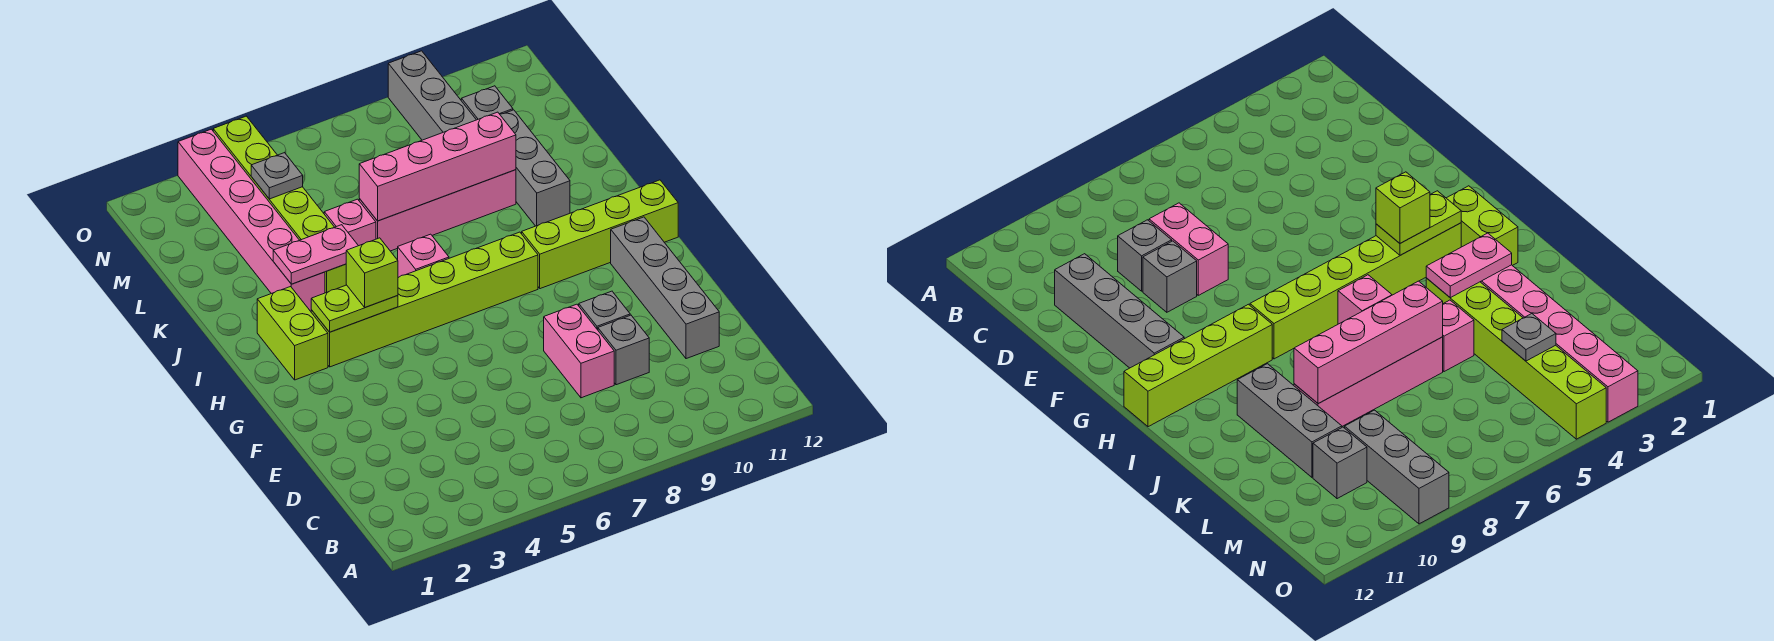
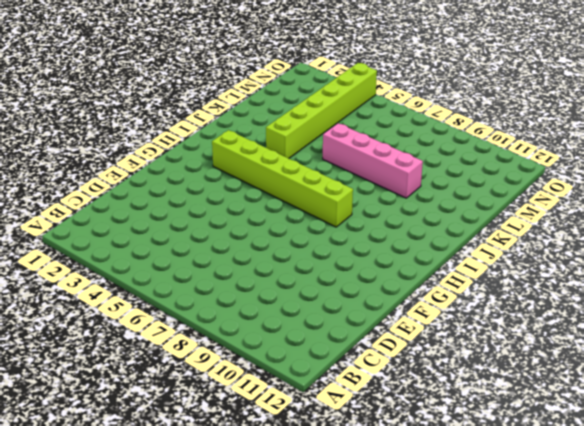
none -> pink 1x2 brick [544,304,614,398]
none -> grey 1x1 brick [598,315,649,385]
none -> grey 1x4 brick [611,217,719,359]

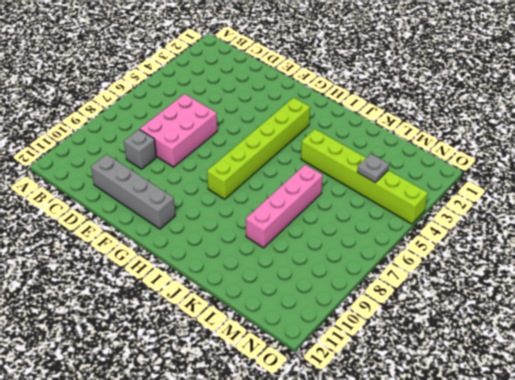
pink 2x3 brick [140,94,217,167] -> pink 1x2 brick [544,304,614,398]
none -> grey 1x1 brick [579,291,630,330]
none -> lime 1x2 brick [257,287,328,380]
none -> lime 1x4 brick [522,180,678,289]

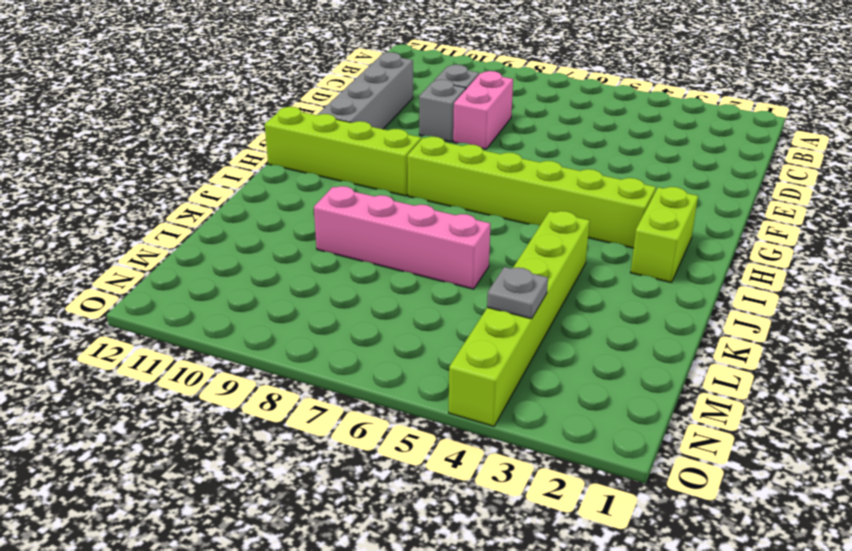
none -> pink 1x1 brick [398,234,449,277]
none -> pink 1x6 brick [178,129,325,311]
none -> grey 1x3 brick [500,110,570,226]

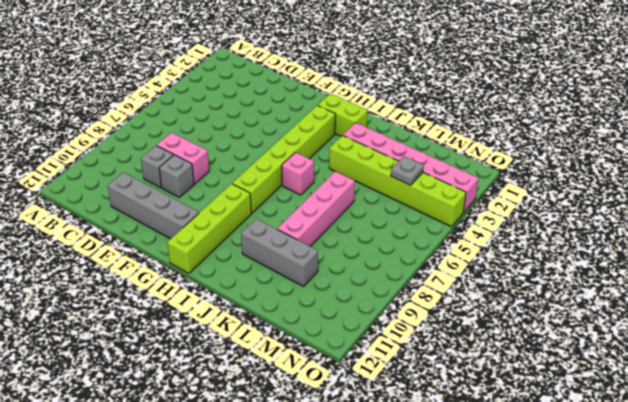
none -> pink 1x1 brick [324,199,376,246]
none -> grey 1x3 brick [388,51,476,140]
none -> grey 1x1 brick [461,86,513,120]

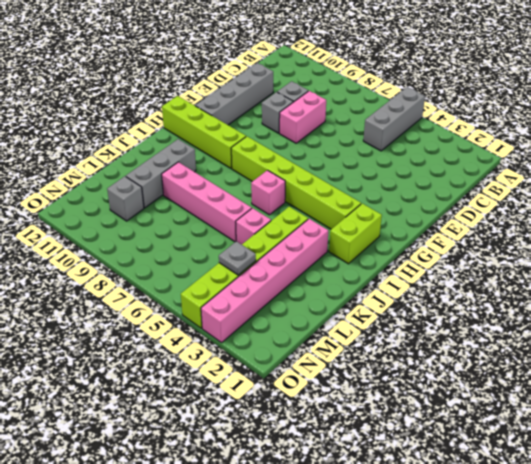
grey 1x3 brick [363,87,425,151] -> grey 1x3 brick moved to [388,51,476,140]
none -> lime 1x2 plate [311,285,398,332]
none -> pink 1x2 plate [273,225,358,284]
none -> pink 1x4 brick [359,112,516,221]

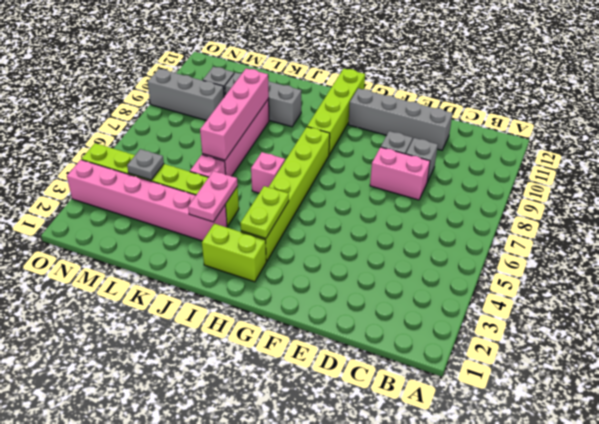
none -> lime 1x1 brick [346,238,398,307]

